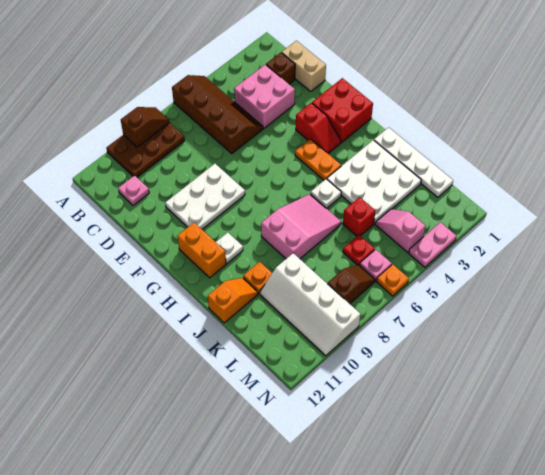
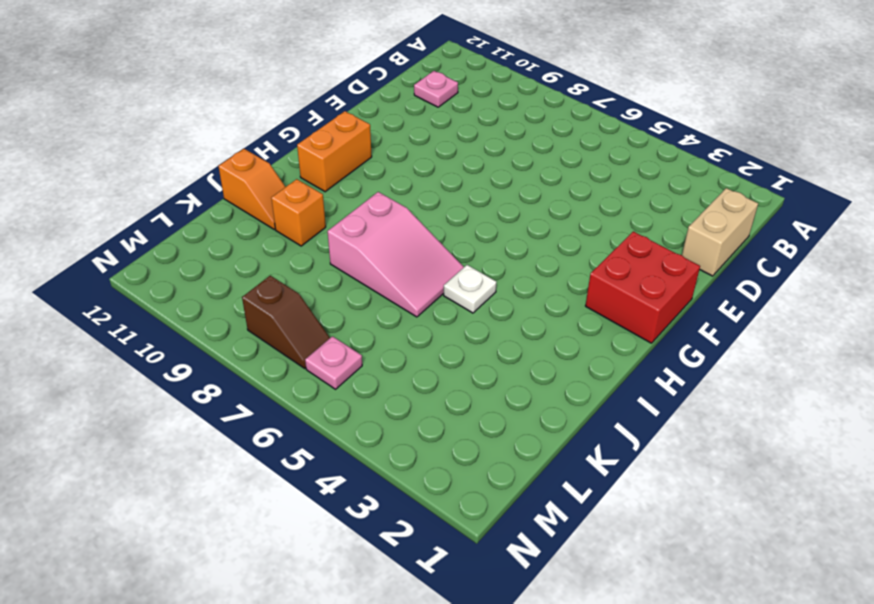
orange 1x1 brick [271,179,326,246] -> orange 1x1 plate [243,262,272,293]
none -> brown 2x4 slope [172,75,263,154]
none -> brown 2x3 plate [106,123,185,177]
none -> brown 1x1 brick [266,53,295,84]

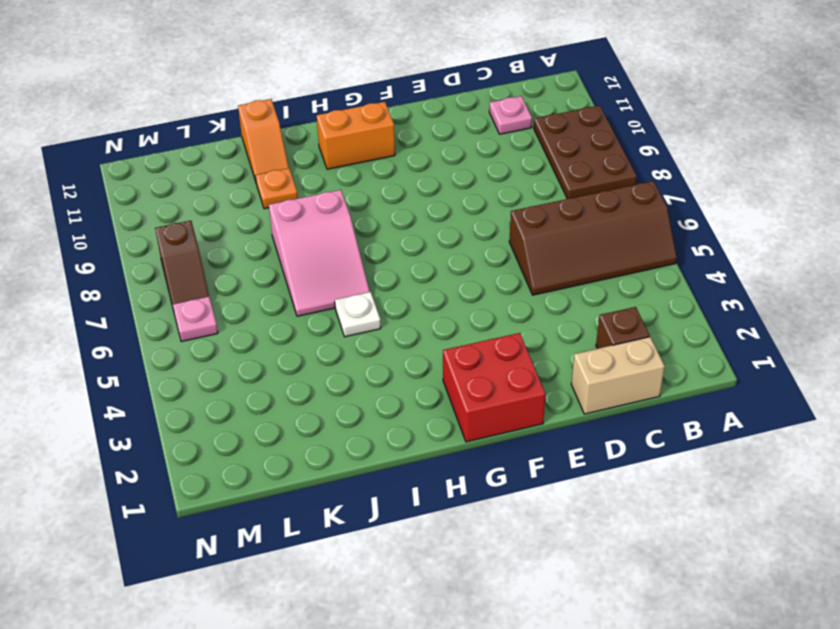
none -> pink 2x2 brick [234,65,295,128]
none -> white 2x3 plate [165,164,245,229]
none -> red 1x2 slope [296,103,341,153]

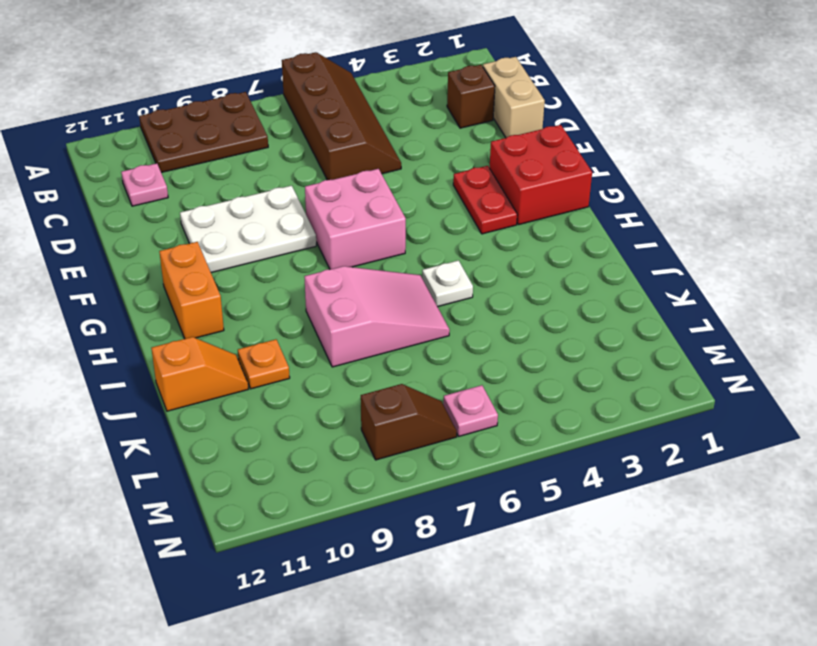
red 1x2 plate [453,166,517,234] -> red 1x2 slope [296,103,341,153]
pink 2x2 brick [305,169,406,269] -> pink 2x2 brick moved to [234,65,295,128]
none -> orange 1x2 plate [295,139,341,180]
none -> white 1x1 plate [216,232,243,264]
none -> white 1x4 plate [374,127,453,197]

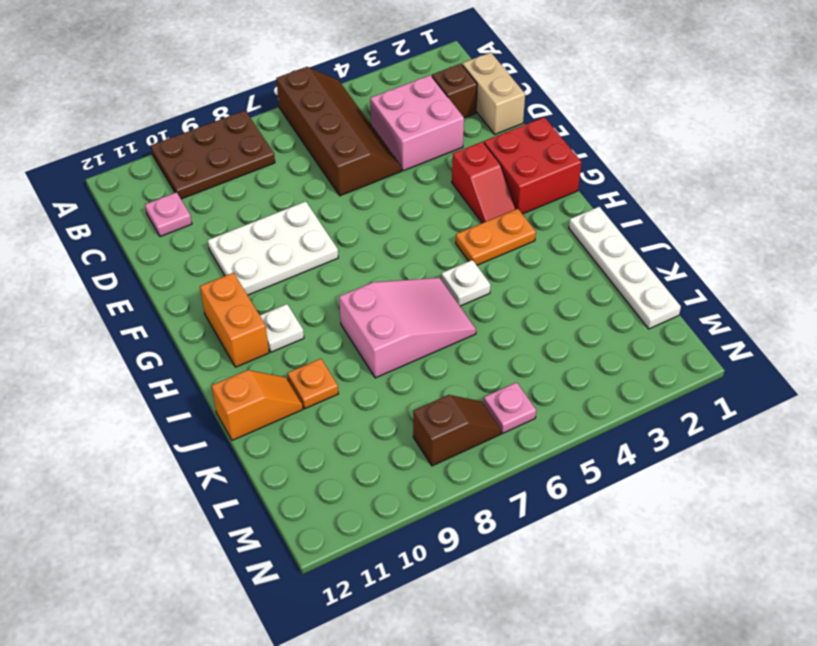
orange 1x2 plate [456,209,536,265] -> orange 1x2 plate turned to [295,139,341,180]
none -> white 3x3 plate [327,140,421,224]
none -> red 1x1 brick [343,197,375,236]
none -> white 2x4 slope [260,253,360,356]

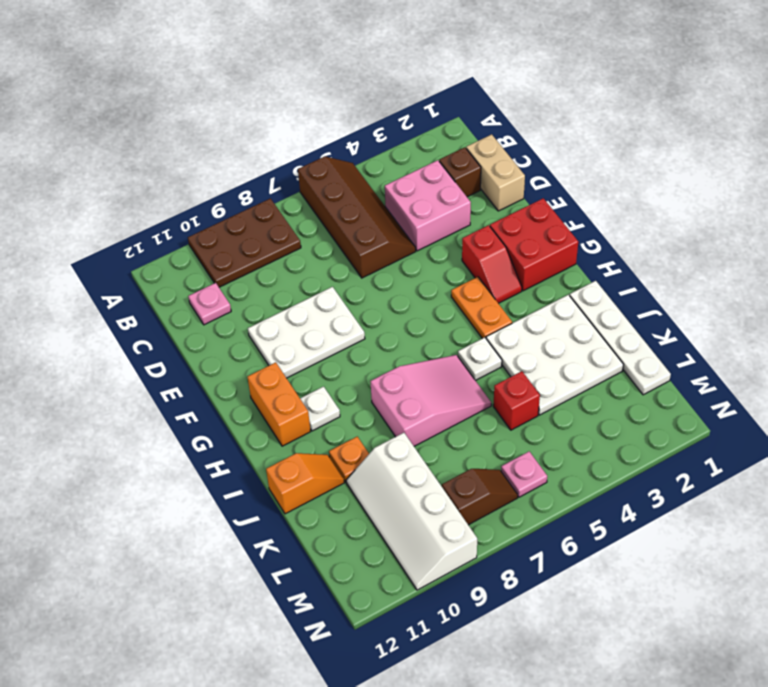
none -> pink 1x2 slope [375,209,426,253]
none -> red 1x1 plate [343,235,375,266]
none -> pink 1x2 plate [409,222,456,267]

